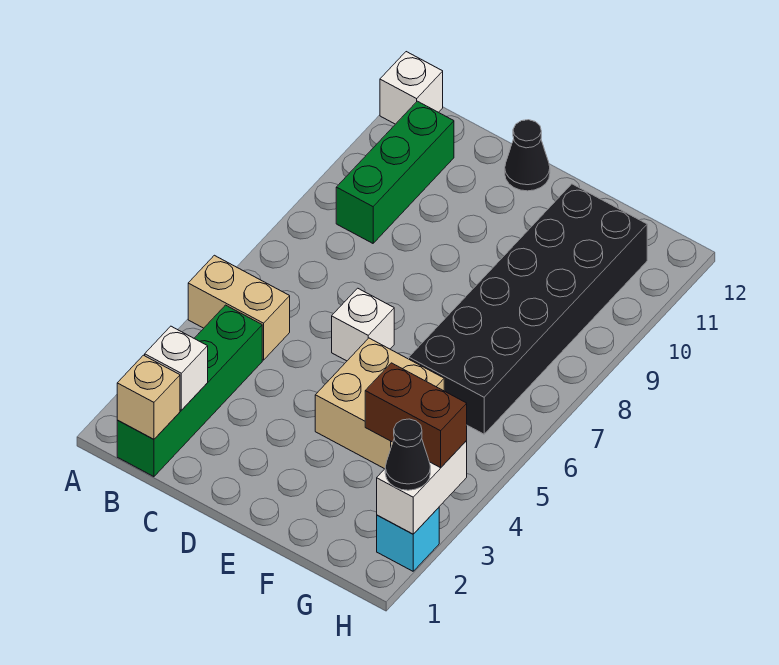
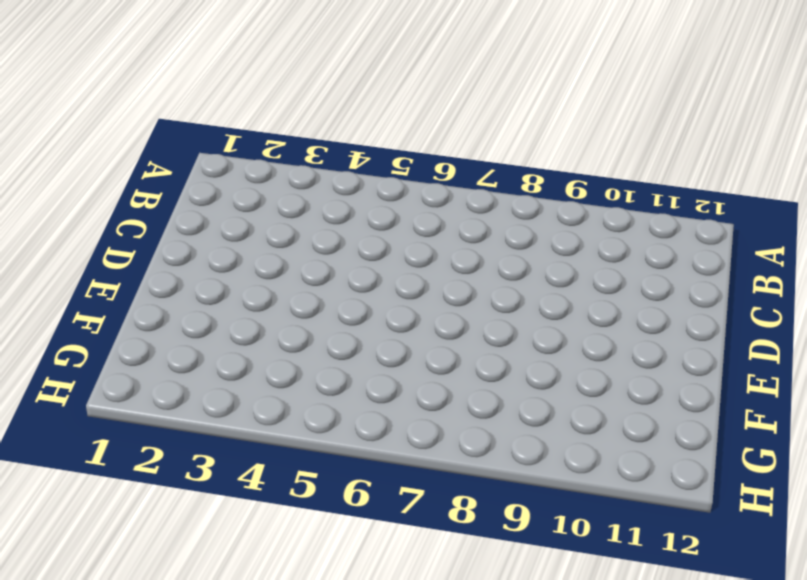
none -> tan 1x2 brick [188,255,290,360]
none -> white 1x1 brick [380,52,443,124]
none -> green 1x4 brick [117,305,262,477]

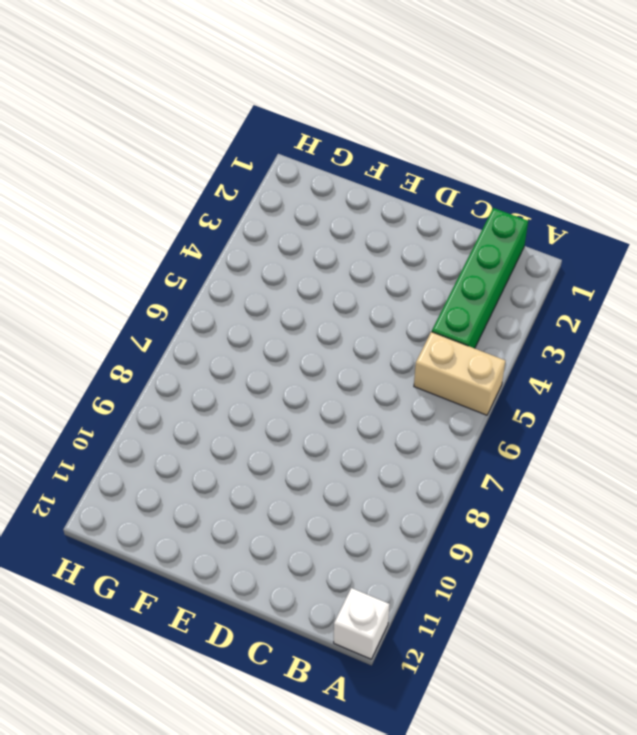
none -> green 1x3 brick [336,101,454,243]
none -> white 1x1 brick [332,288,394,361]
none -> black 1x1 cone [505,120,550,191]

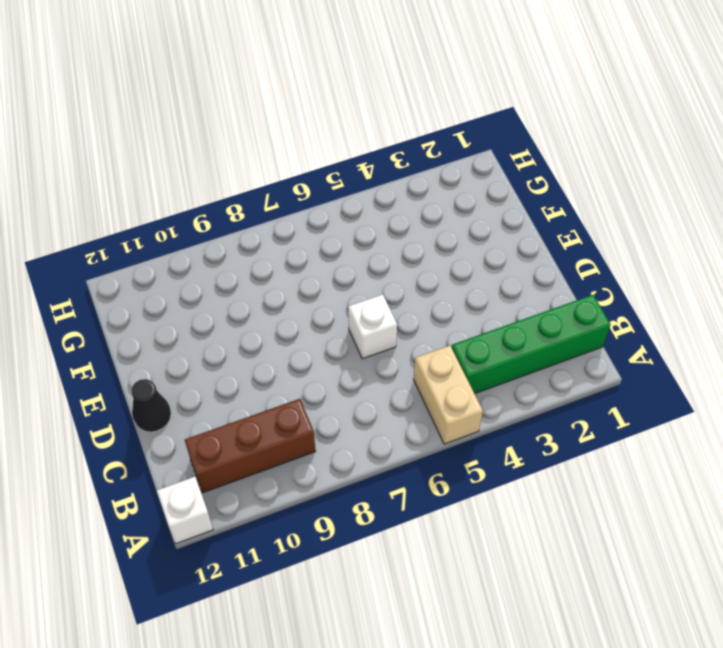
brown 1x3 brick [185,399,315,493] -> green 1x3 brick [336,101,454,243]
none -> tan 2x2 brick [315,338,444,469]
none -> black 2x6 brick [409,184,647,434]
none -> cyan 1x1 brick [377,508,439,571]

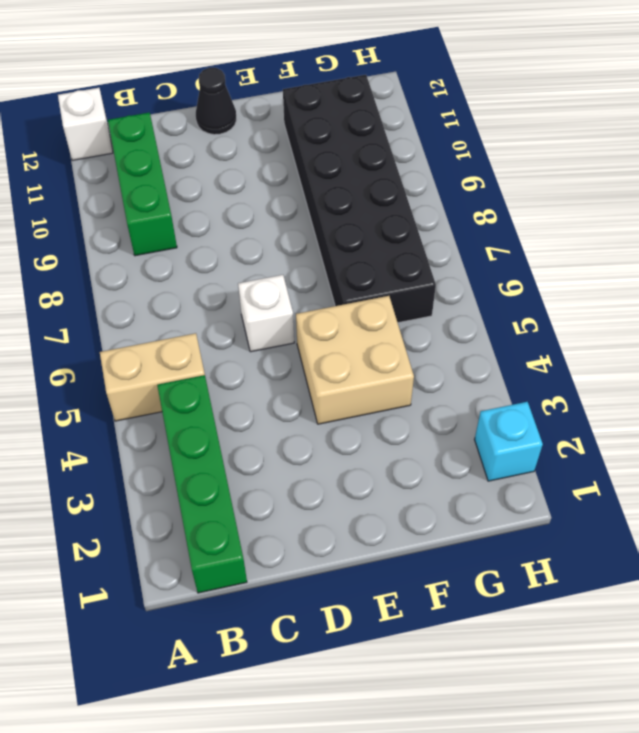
none -> tan 1x1 brick [117,355,180,439]
none -> white 1x1 brick [145,326,208,410]
none -> white 1x2 brick [377,441,467,534]

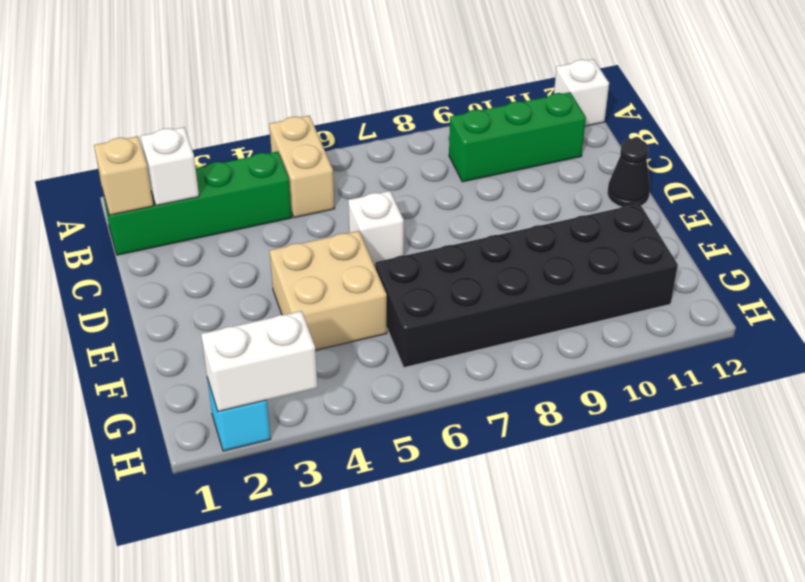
none -> brown 1x2 brick [365,363,467,468]
none -> black 1x1 cone [385,419,430,490]

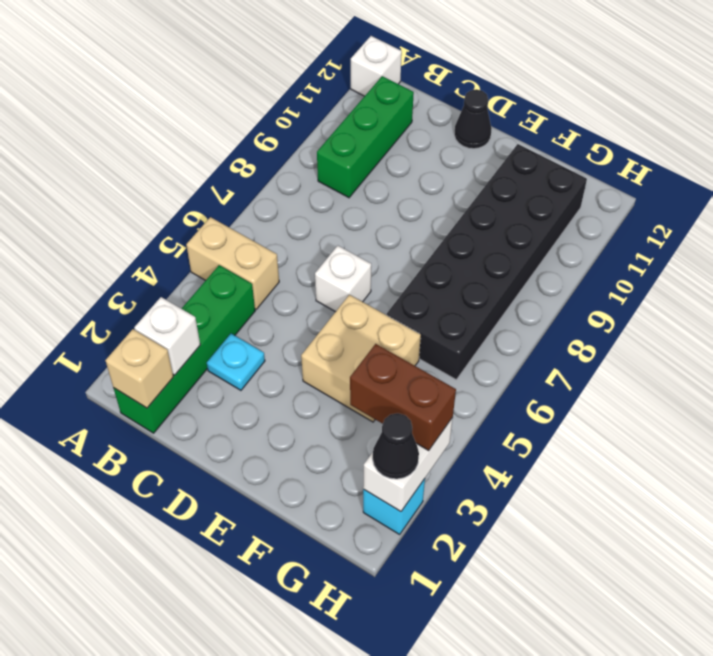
cyan 1x1 plate [207,334,265,390] -> none

